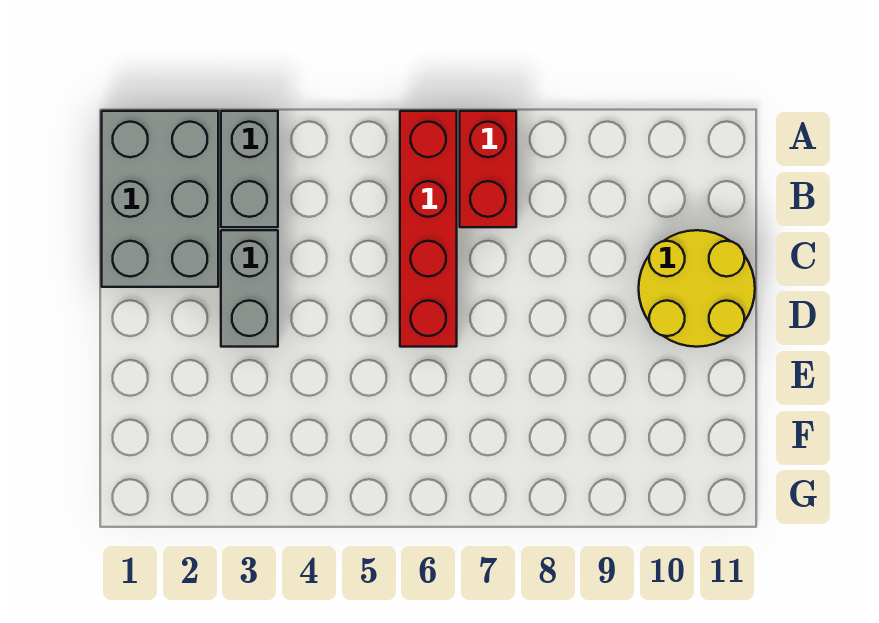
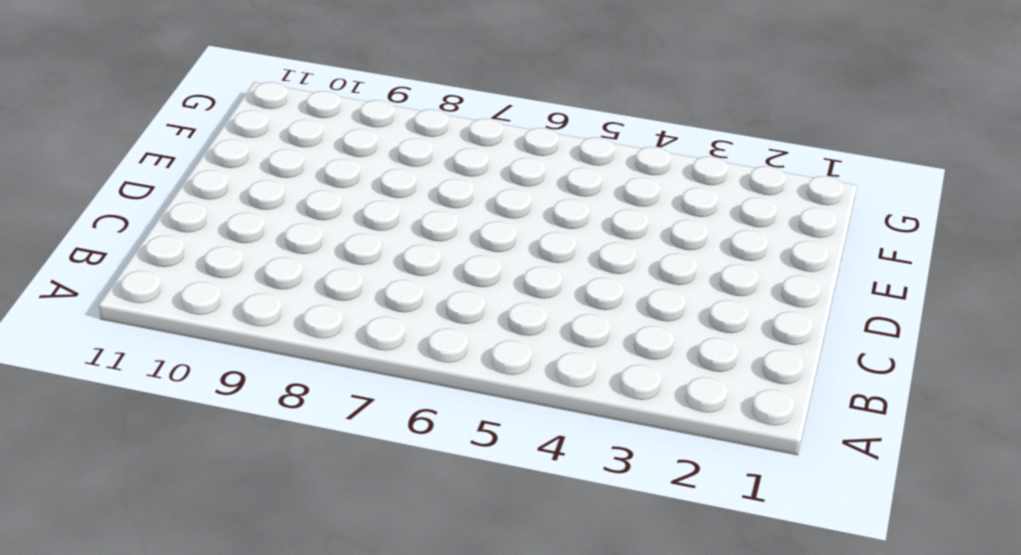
none -> grey 2x3 brick [102,111,218,287]
none -> grey 1x2 brick [221,111,278,227]

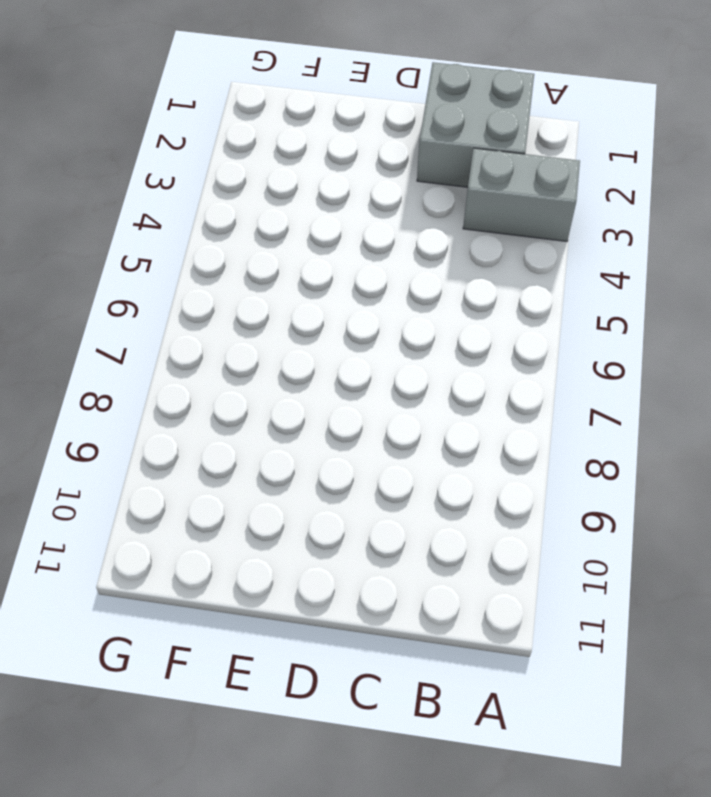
grey 2x2 brick [417,62,534,187] -> grey 2x3 brick [102,111,218,287]
none -> red 1x4 brick [400,111,457,347]
none -> red 1x2 brick [460,111,516,227]

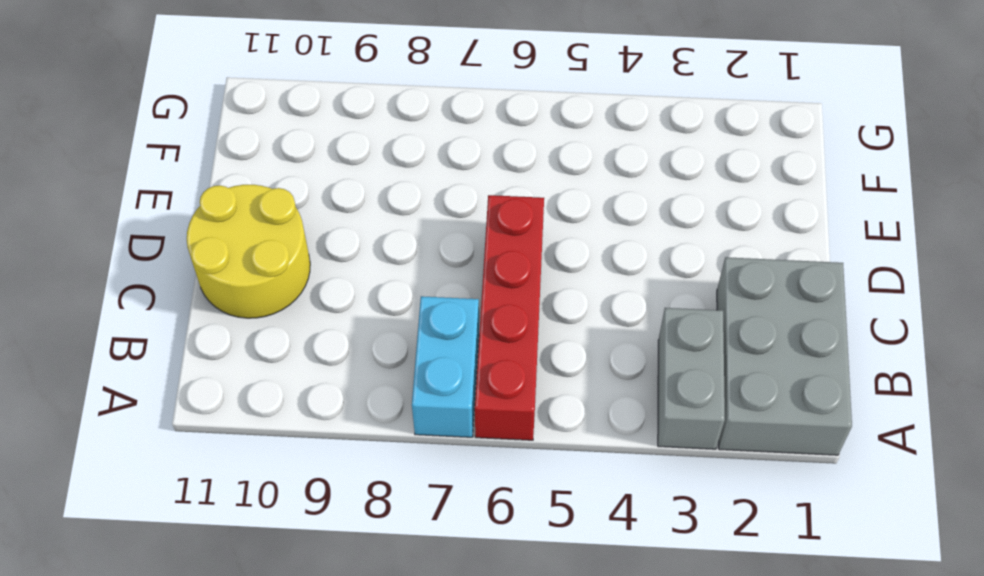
cyan 1x2 brick [412,296,479,437] -> red 1x2 brick [460,111,516,227]
none -> grey 1x2 brick [221,230,278,347]

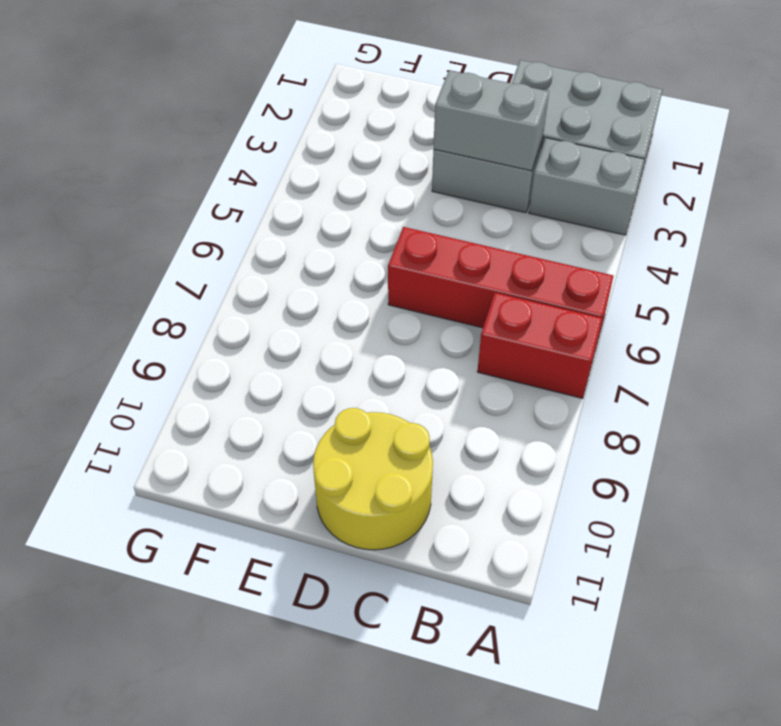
grey 1x2 brick [434,70,549,171] -> none

